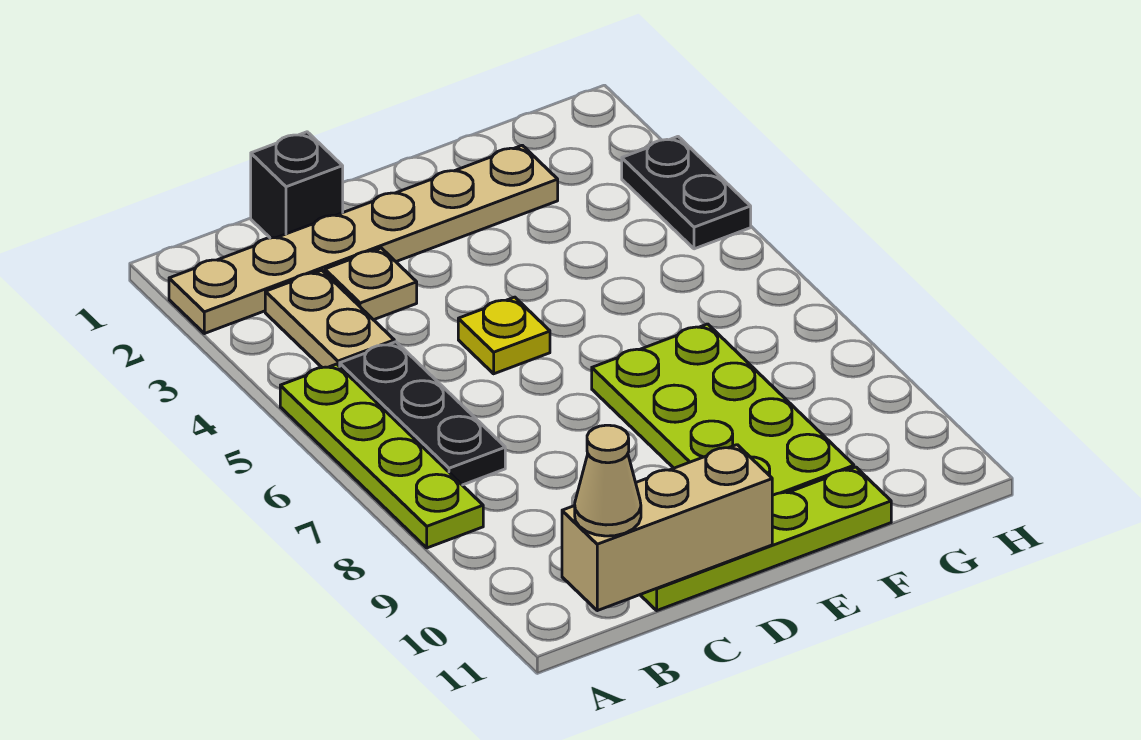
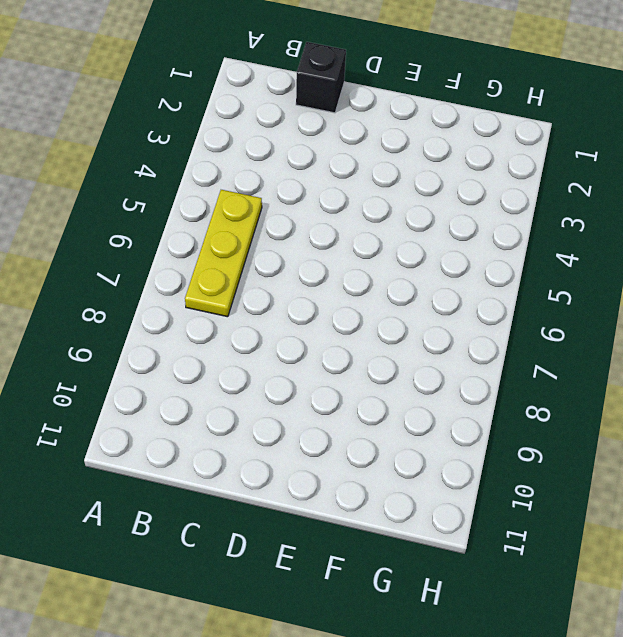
yellow 1x3 plate [185,190,262,317] -> black 1x3 plate [340,342,505,485]
none -> tan 1x6 plate [169,145,558,334]
none -> lime 1x4 plate [280,364,483,548]
none -> tan 1x2 plate [265,270,394,368]

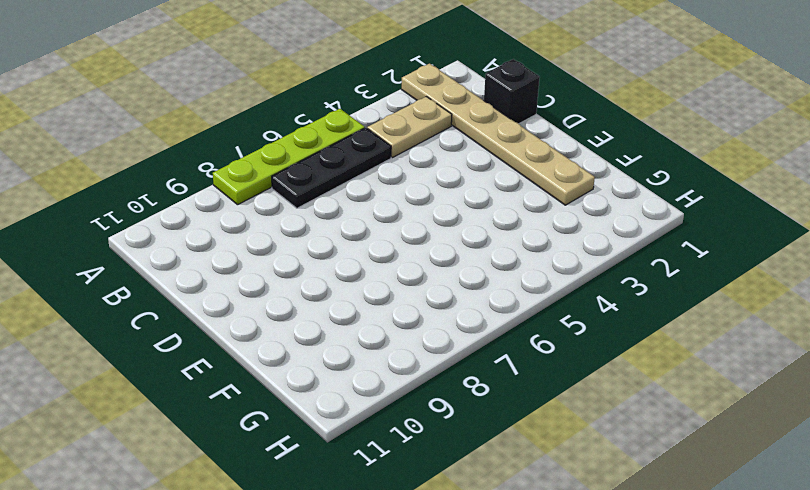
none -> tan 1x1 plate [325,248,417,320]
none -> lime 1x4 plate [640,467,891,610]
none -> yellow 1x1 plate [458,297,550,374]

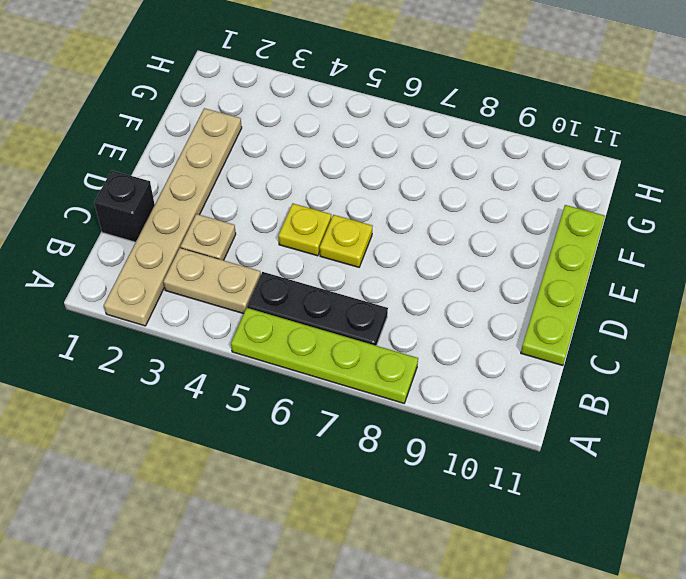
yellow 1x1 plate [320,215,373,267] -> none
none -> lime 2x4 plate [592,324,854,495]
none -> black 1x2 plate [622,137,751,249]
none -> tan 1x3 brick [562,445,772,611]

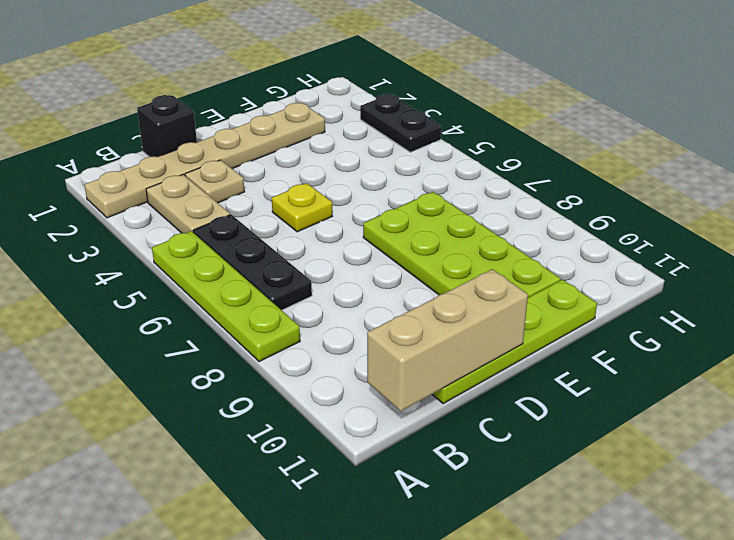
none -> tan 1x1 cone [575,425,641,536]

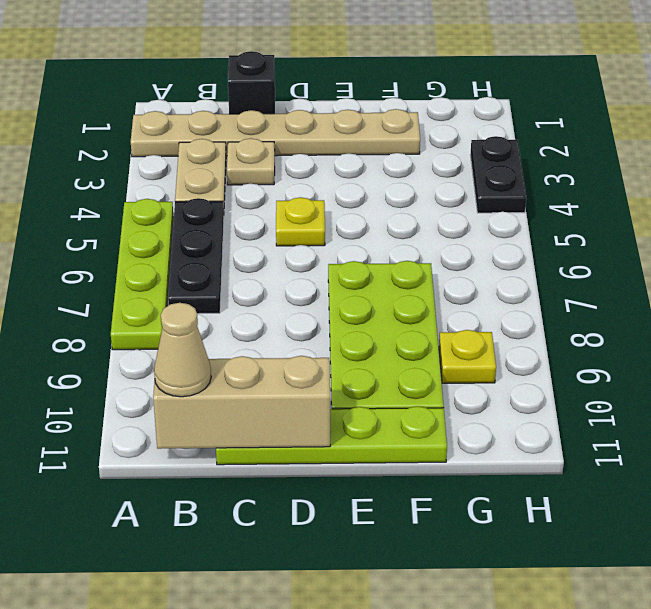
yellow 1x1 plate [439,330,496,383] -> none

